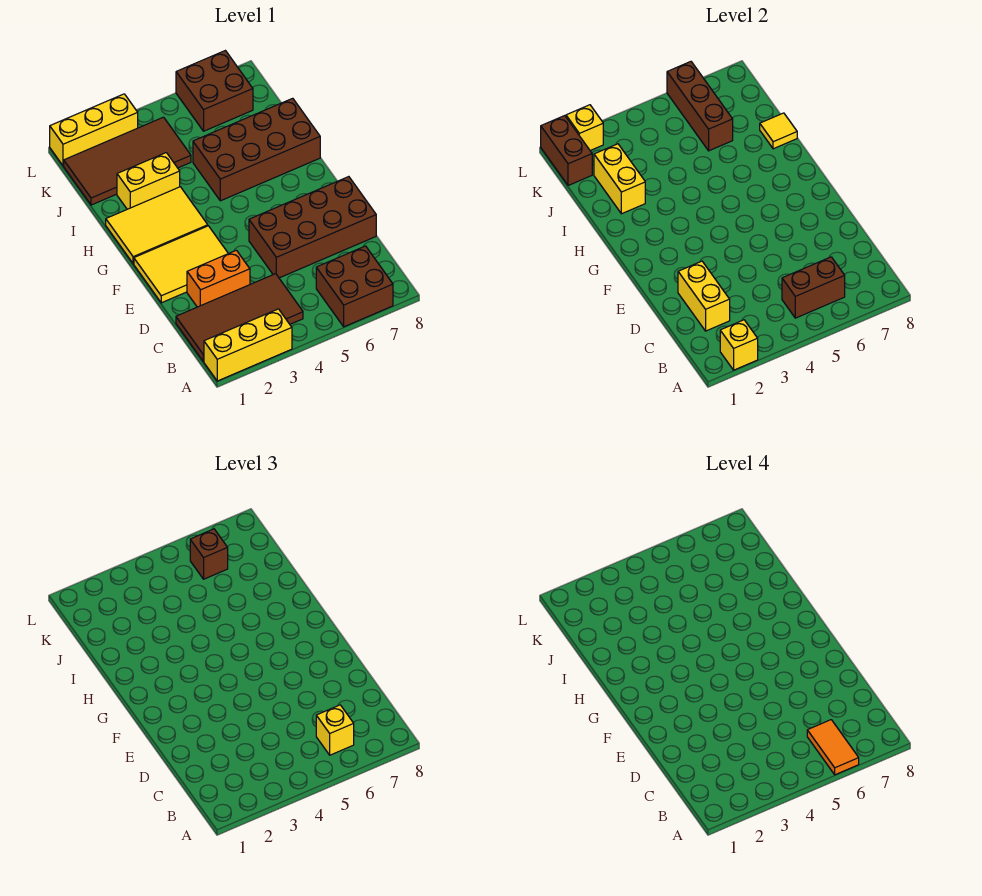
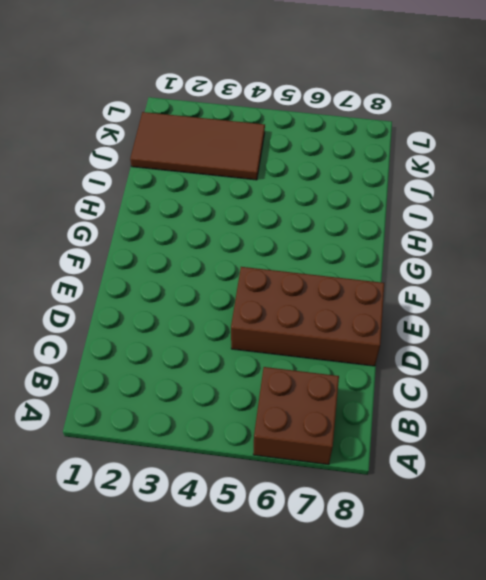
none -> yellow 1x3 brick [204,309,292,381]
none -> brown 2x4 tile [176,274,303,361]
none -> orange 1x2 brick [187,250,250,307]

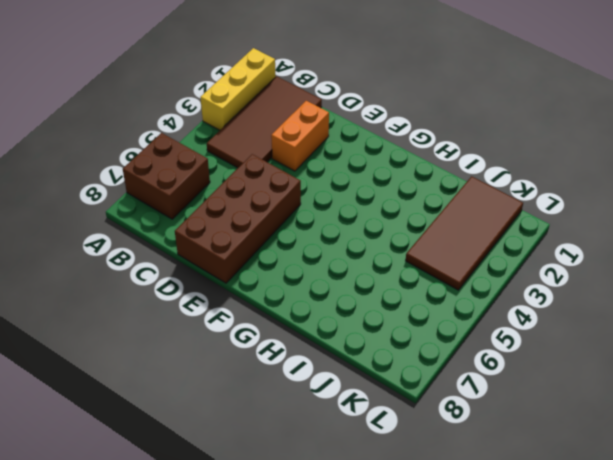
none -> yellow 2x3 tile [134,226,228,303]
none -> yellow 2x3 tile [106,187,208,264]
none -> brown 2x4 brick [193,98,320,201]

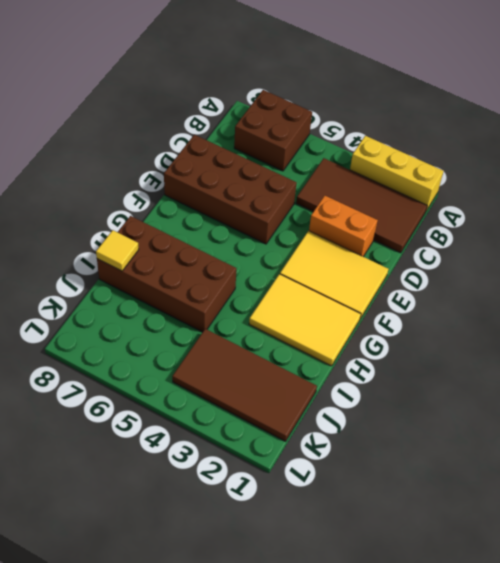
none -> yellow 1x2 brick [117,153,180,209]
none -> brown 2x2 brick [176,51,253,131]
none -> yellow 1x3 brick [50,94,138,166]

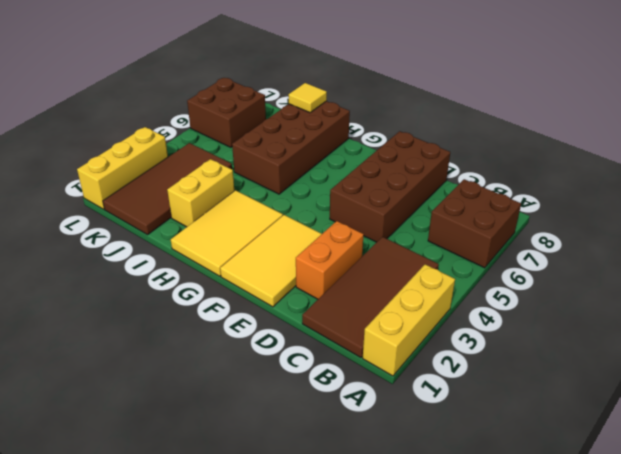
none -> yellow 1x1 brick [720,320,758,370]
none -> brown 1x2 brick [782,257,845,318]
none -> yellow 1x2 brick [678,261,730,331]

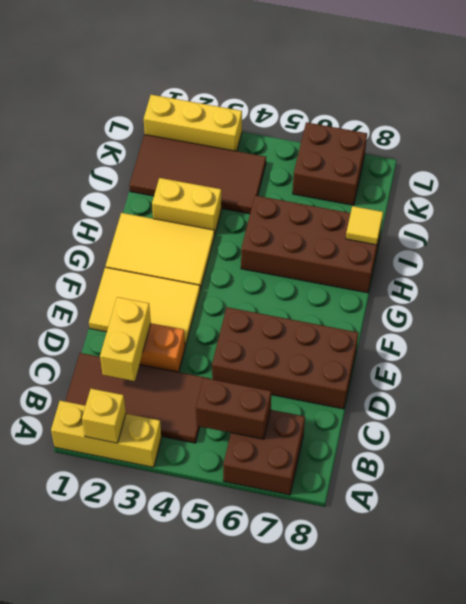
none -> yellow 1x2 brick [594,144,645,214]
none -> brown 1x3 brick [667,62,733,151]
none -> brown 1x2 brick [541,116,592,186]

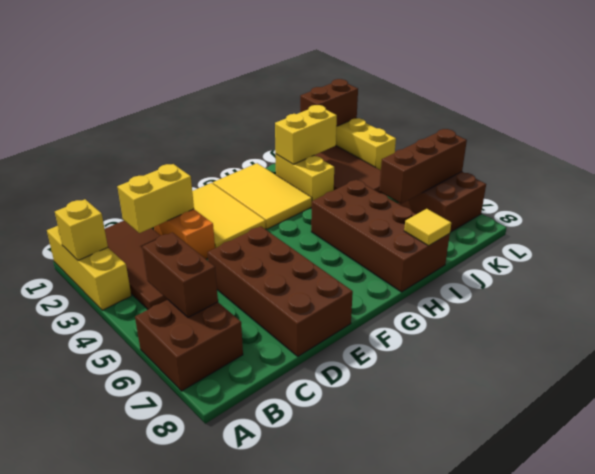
none -> yellow 1x1 brick [566,105,603,151]
none -> yellow 1x1 brick [316,705,354,755]
none -> brown 1x1 brick [190,529,228,579]

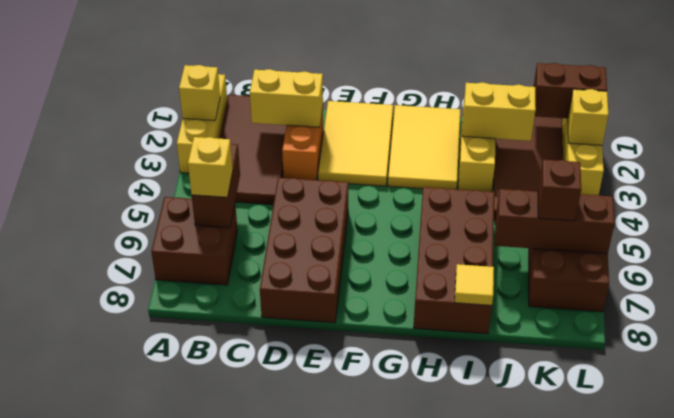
none -> orange 1x2 tile [807,720,859,775]

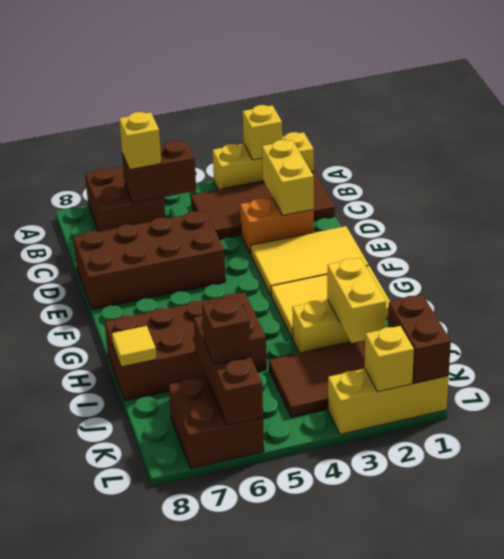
none -> orange 1x2 tile [807,720,859,775]

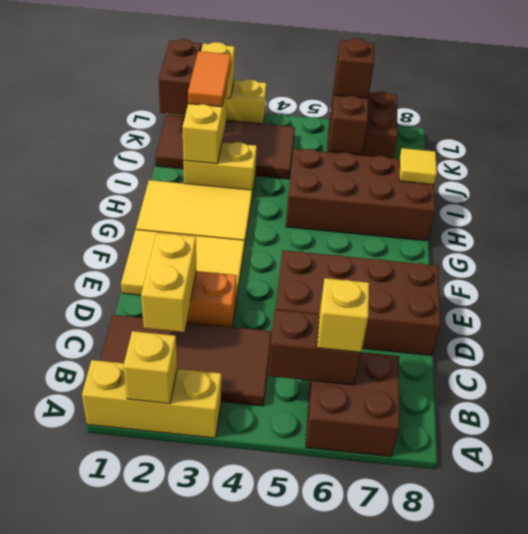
orange 1x2 tile [188,51,231,107] -> orange 1x2 tile moved to [807,720,859,775]

